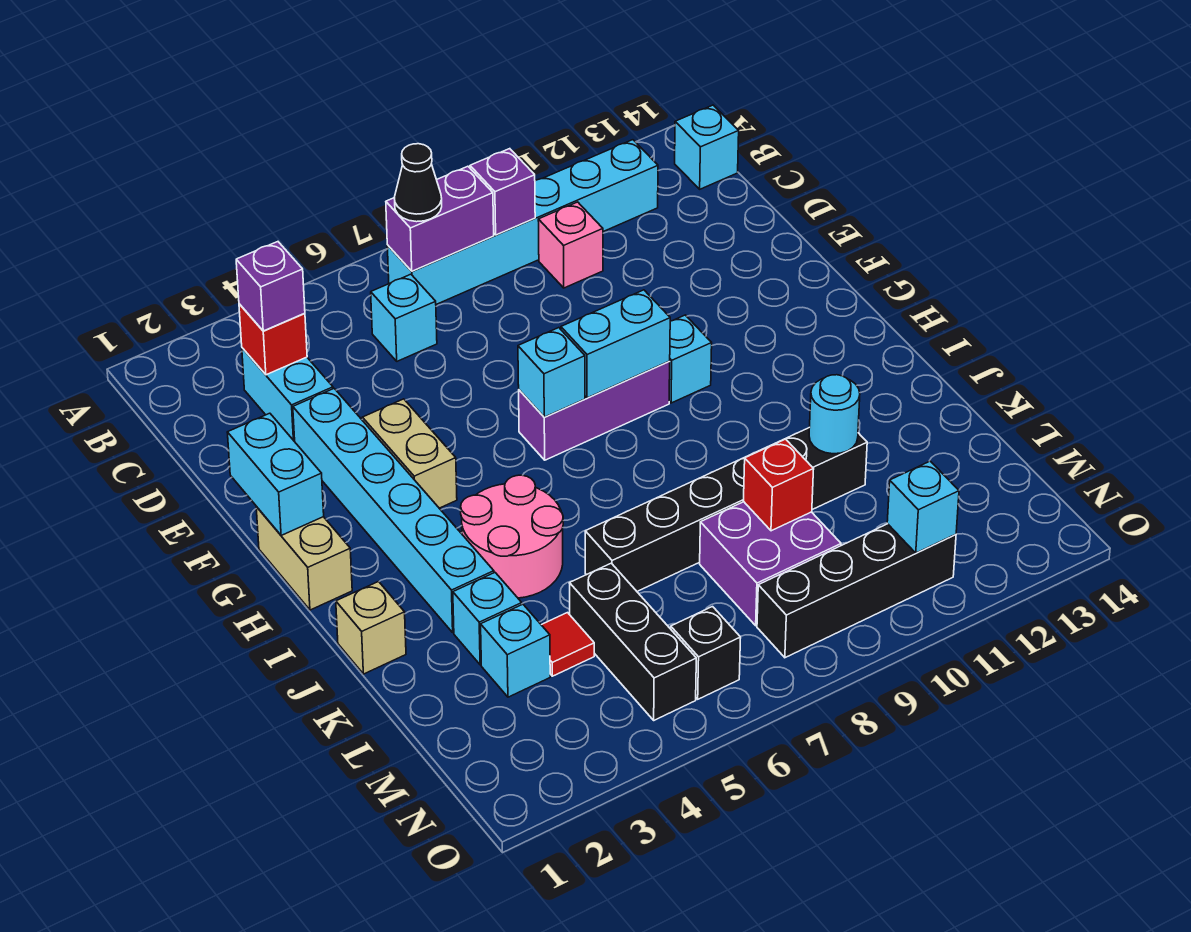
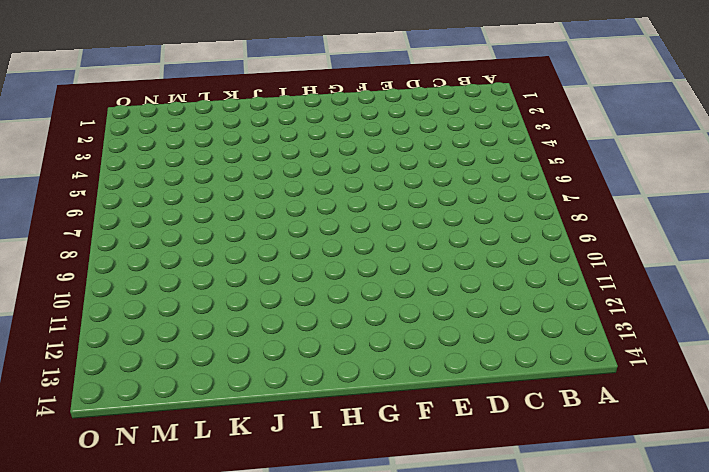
none -> cyan 1x6 brick [387,140,658,304]
none -> cyan 1x1 brick [675,105,739,189]
none -> cyan 1x2 brick [242,348,333,442]
none -> cyan 1x1 brick [371,274,437,361]

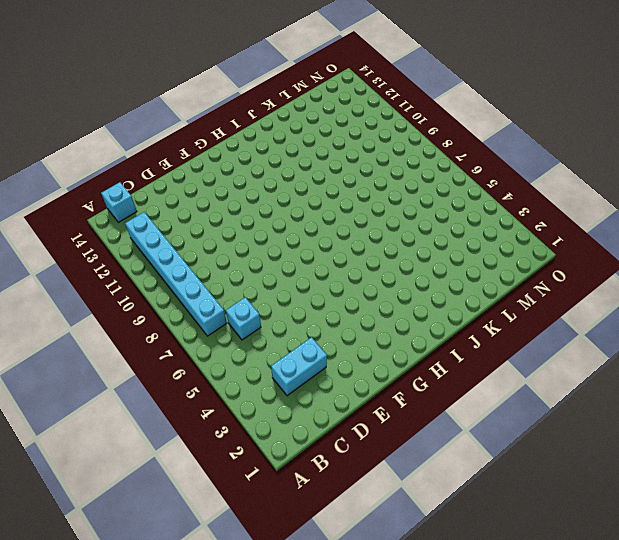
none -> pink 1x1 brick [538,202,603,288]
none -> cyan 1x6 brick [293,389,494,633]
none -> tan 1x2 brick [362,399,457,508]
none -> tan 1x2 brick [256,507,352,610]

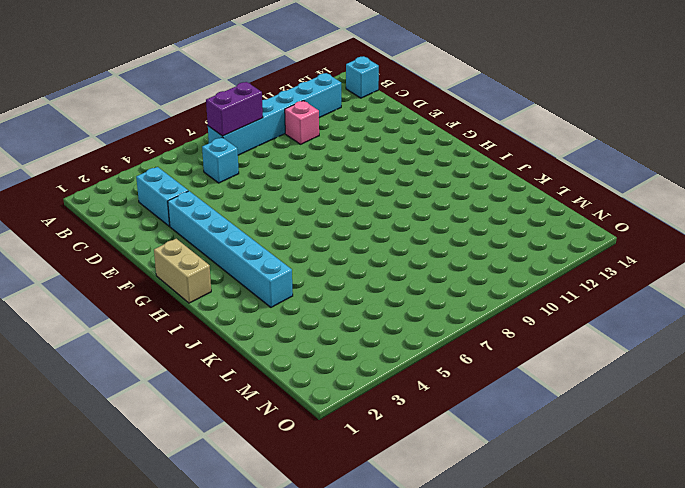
none -> tan 1x2 brick [362,399,457,508]
none -> purple 1x3 brick [519,361,670,460]
none -> cyan 1x1 brick [669,315,712,403]
none -> pink 2x2 round brick [461,475,563,598]

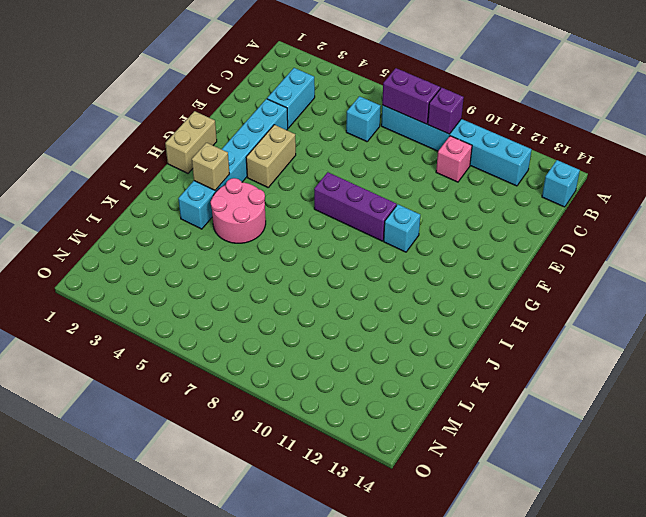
tan 1x1 brick [192,143,229,190] -> tan 1x1 brick moved to [336,582,406,674]
none -> cyan 1x1 brick [453,573,522,665]
none -> black 1x6 brick [585,427,867,591]
none -> cyan 1x1 brick [481,604,550,697]
none -> red 1x1 tile [542,613,594,676]

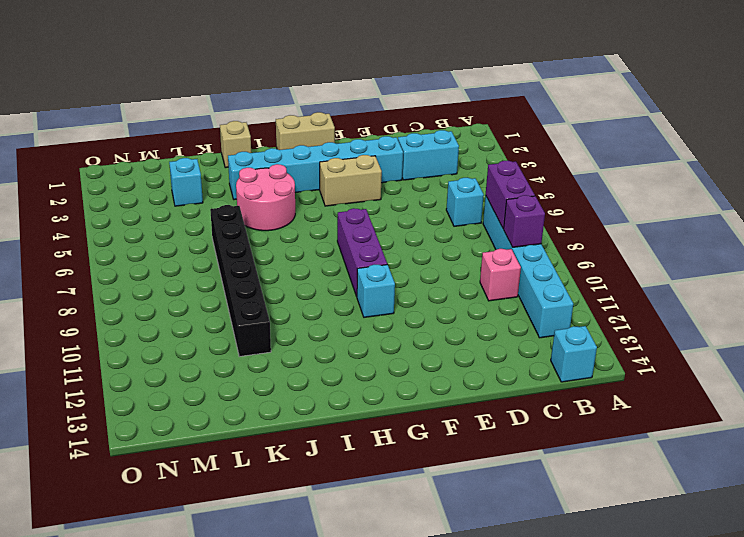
none -> cyan 1x1 brick [453,573,522,665]
none -> red 1x1 tile [542,613,594,676]
none -> black 1x3 brick [569,563,696,720]
none -> purple 2x2 brick [700,502,841,626]

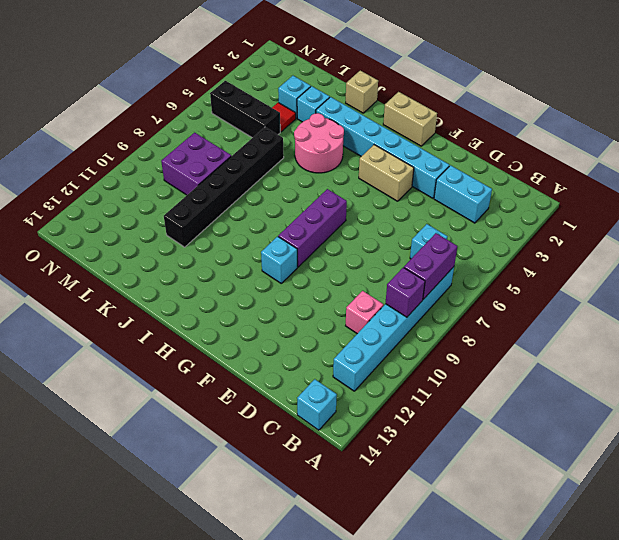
none -> black 1x1 brick [671,607,741,699]
none -> black 1x4 brick [757,524,956,658]
none -> red 1x1 brick [239,304,307,375]
none -> cyan 1x2 brick [227,413,324,536]

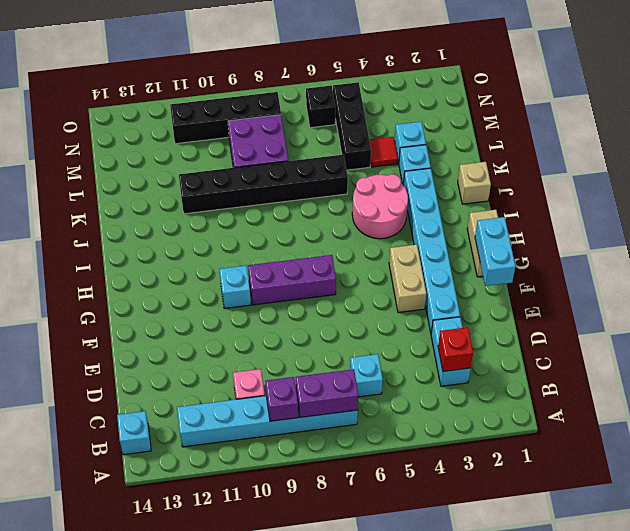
none -> cyan 1x1 brick [518,328,585,417]
none -> cyan 1x2 brick [561,290,670,398]
none -> cyan 1x1 round brick [809,375,860,454]
none -> red 1x1 brick [744,439,814,531]

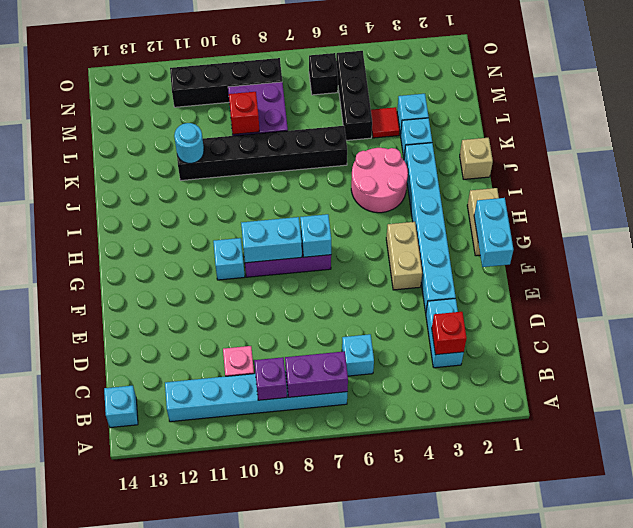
none -> cyan 1x1 brick [887,461,959,553]
none -> black 1x1 cone [394,144,442,222]
none -> purple 1x1 brick [236,242,305,331]

